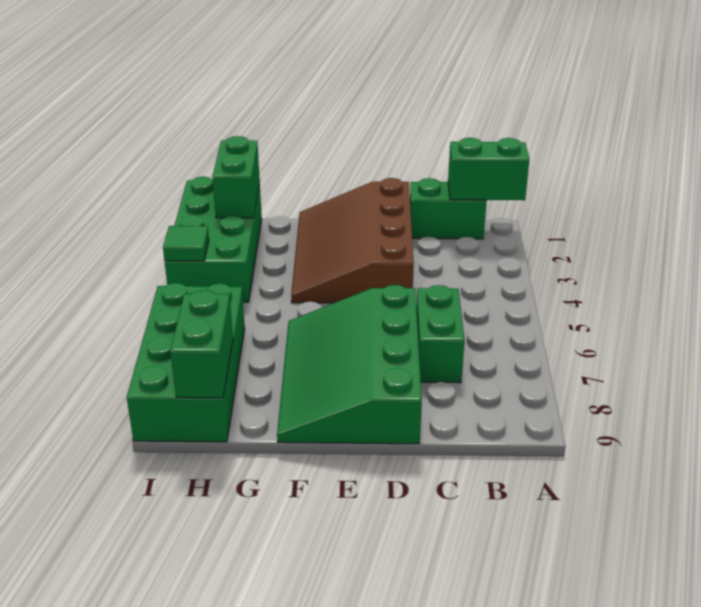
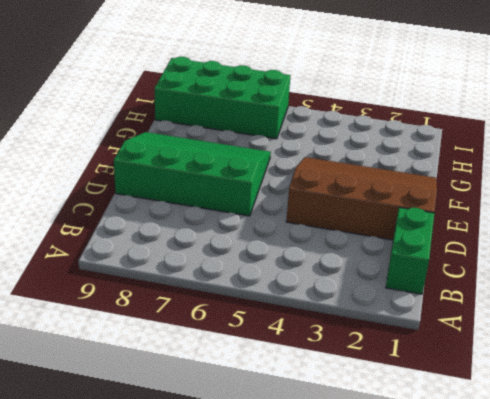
none -> green 1x2 brick [416,285,465,383]
none -> green 2x4 brick [165,177,262,302]

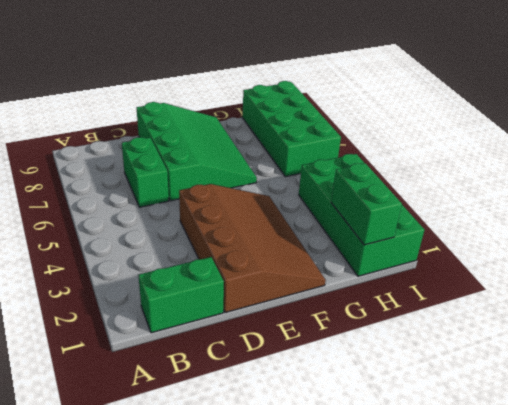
none -> green 1x2 brick [448,138,529,200]
none -> green 1x2 brick [170,290,233,398]

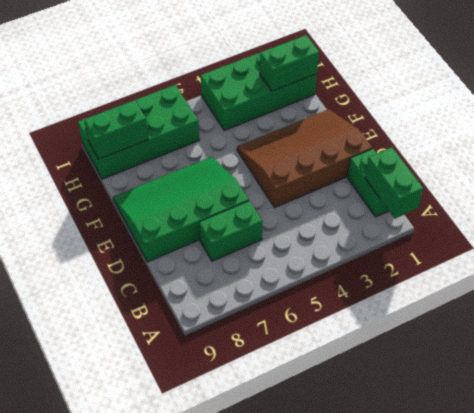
none -> green 1x1 tile [163,226,209,261]

